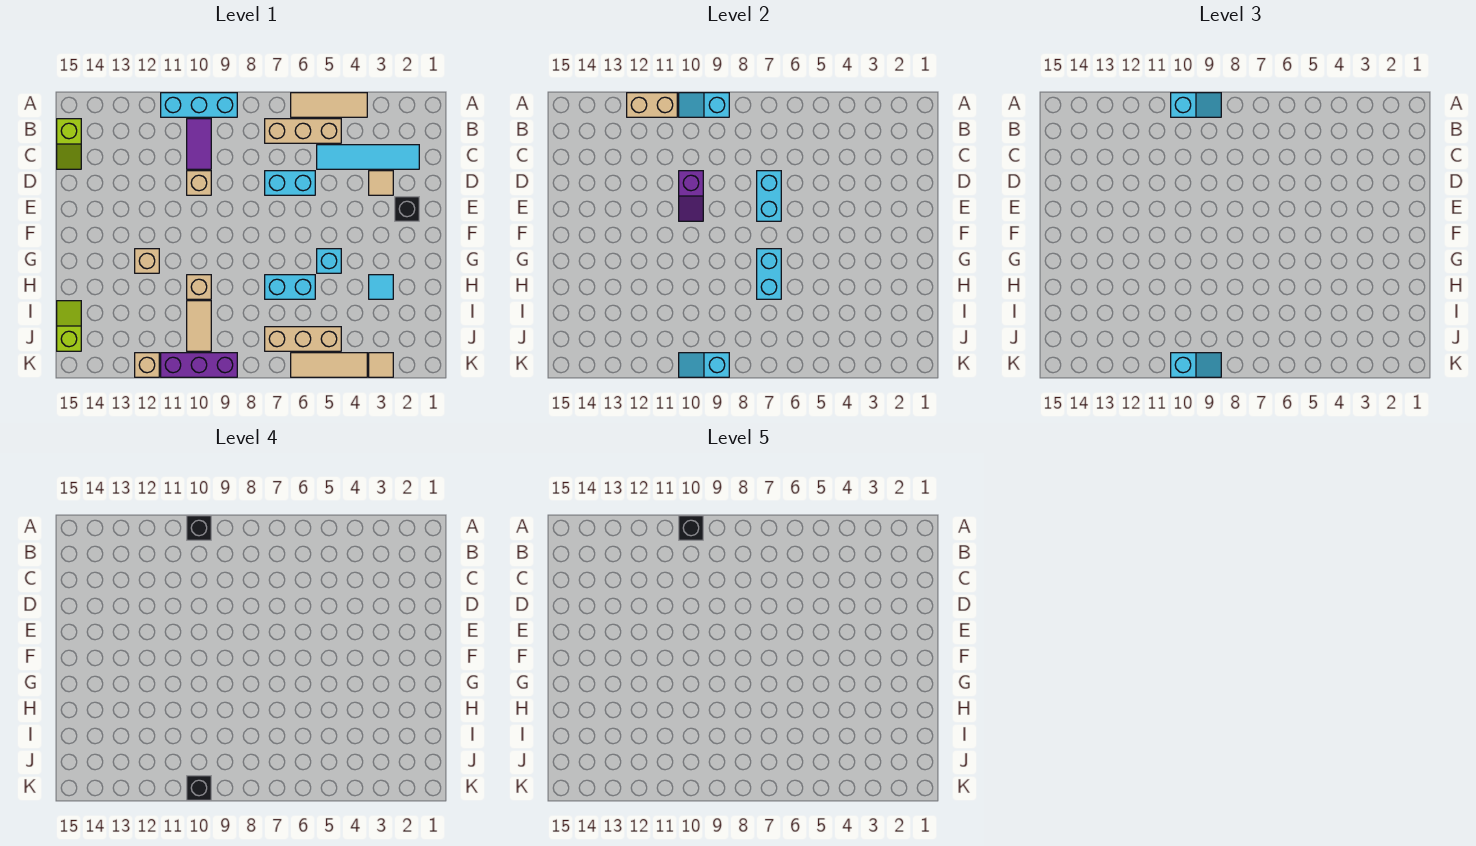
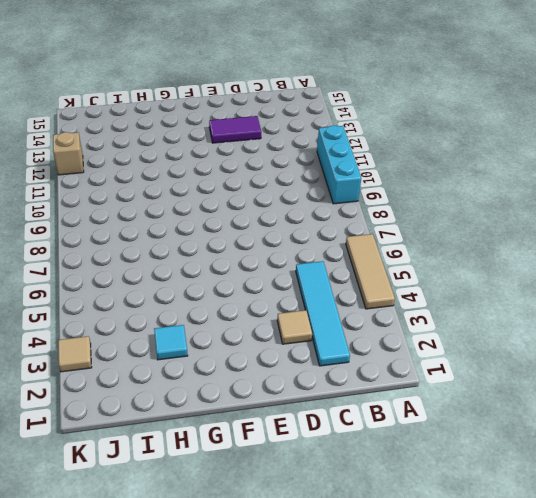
purple 1x2 tile [209,116,261,143] -> purple 1x2 tile moved to [187,119,211,169]
none -> tan 1x3 brick [265,119,341,143]
none -> lime 1x2 slope [57,119,81,169]
none -> cyan 1x2 brick [265,171,315,195]
none -> tan 1x1 brick [187,171,211,195]

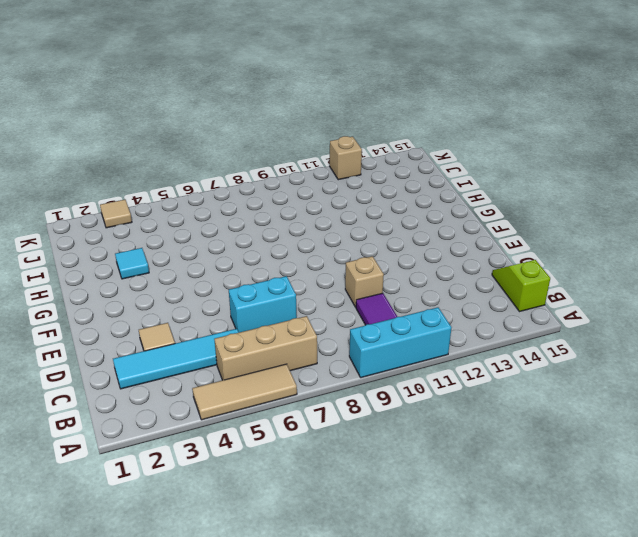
none -> black 1x1 brick [395,197,419,221]
none -> cyan 1x1 brick [317,249,341,273]
none -> tan 1x1 brick [135,249,159,273]
none -> cyan 1x2 brick [265,275,315,299]

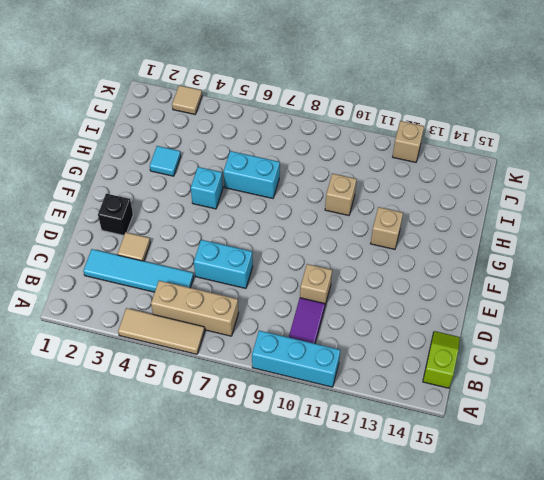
none -> tan 1x2 tile [187,301,211,351]
none -> lime 1x2 slope [57,301,81,351]
none -> tan 1x3 brick [265,327,341,351]
none -> tan 1x3 tile [291,353,367,377]

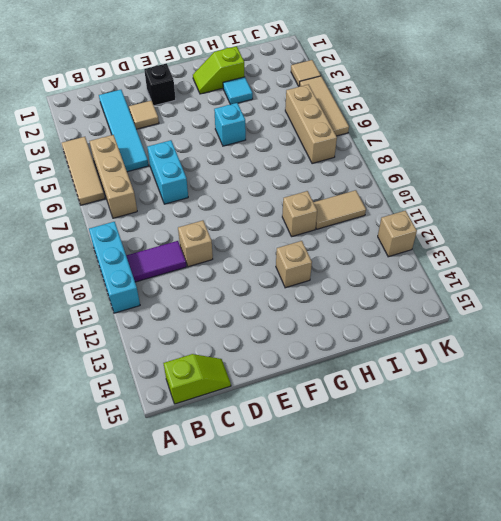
lime 1x2 slope [193,46,245,94] -> lime 1x2 slope moved to [57,301,81,351]
none -> cyan 1x2 brick [265,275,315,299]
none -> purple 1x3 brick [161,353,237,377]
none -> cyan 1x2 slope [679,93,729,117]
none -> tan 1x2 brick [627,93,677,117]

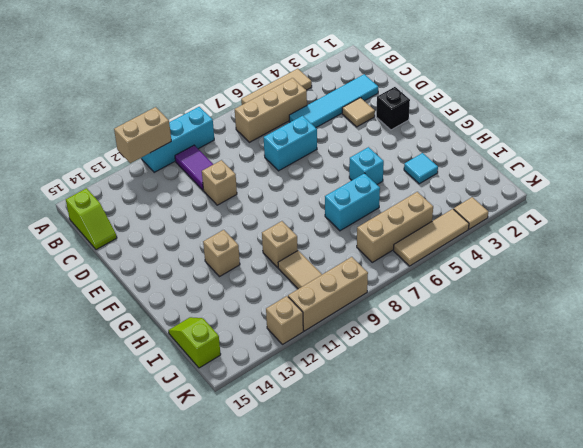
tan 1x3 brick [288,257,368,331] -> purple 1x3 brick [161,353,237,377]
none -> cyan 1x2 slope [679,93,729,117]
none -> cyan 1x2 brick [757,171,781,221]
none -> purple 1x2 slope [679,171,703,221]
none -> cyan 1x2 brick [757,249,781,299]

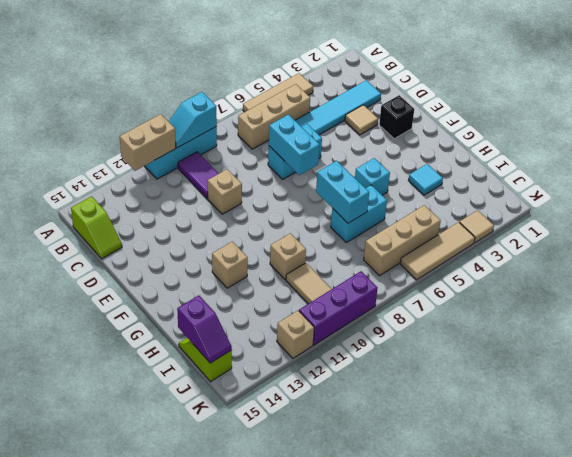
purple 1x2 slope [177,295,232,363] -> purple 1x2 slope moved to [679,171,703,221]
none -> cyan 1x2 slope [679,353,729,377]
none -> cyan 1x2 slope [1171,93,1221,117]
none -> cyan 1x2 slope [1171,353,1221,377]
none -> black 1x1 brick [187,516,211,540]

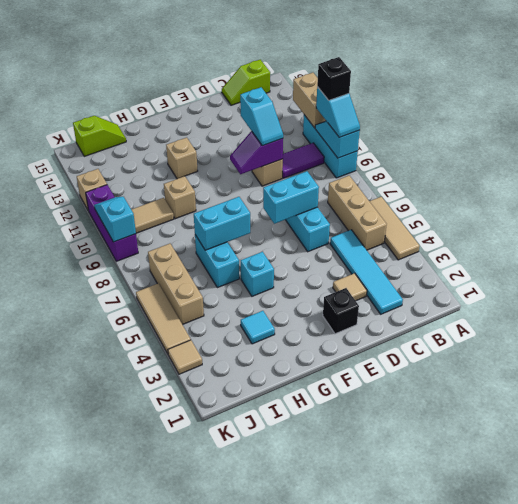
cyan 1x2 slope [240,87,283,146] -> cyan 1x2 slope moved to [1171,353,1221,377]
none -> black 1x1 brick [187,776,211,800]
none -> black 1x1 brick [679,516,703,540]

